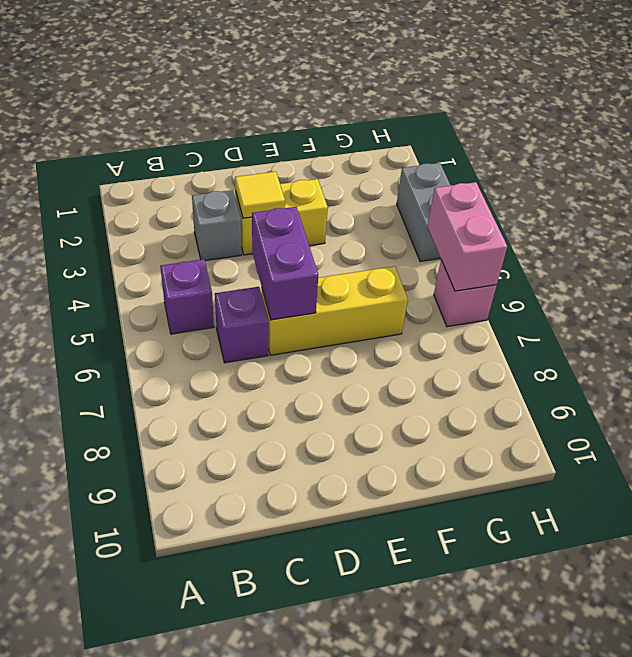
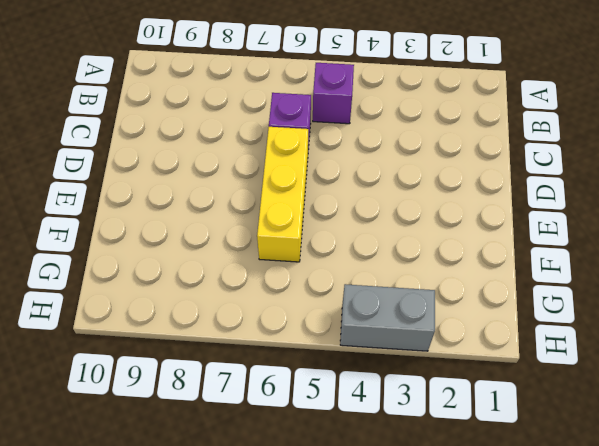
none -> grey 1x1 brick [192,190,242,261]
none -> yellow 1x2 brick [235,179,328,255]

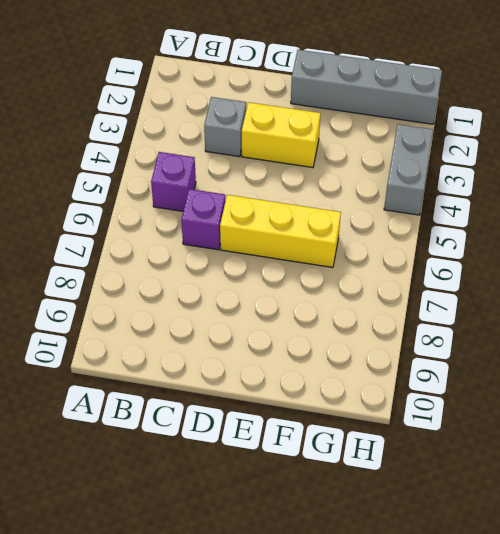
grey 1x4 brick [291,50,442,124] -> none
none -> pink 1x1 brick [434,260,497,327]
none -> yellow 1x1 tile [235,172,285,218]

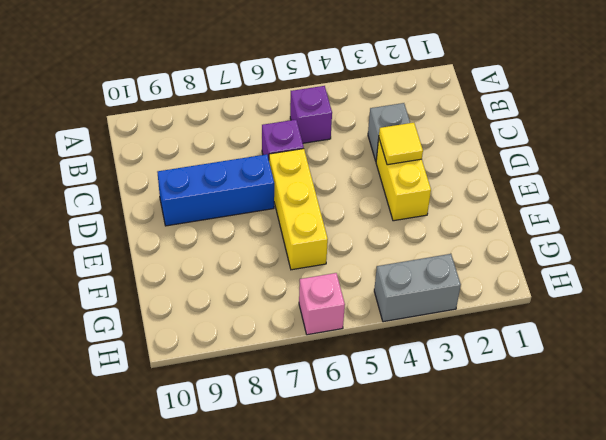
blue 1x3 brick [158,154,274,226] -> none
none -> purple 1x2 brick [252,207,318,320]
none -> pink 1x2 brick [427,182,507,291]

